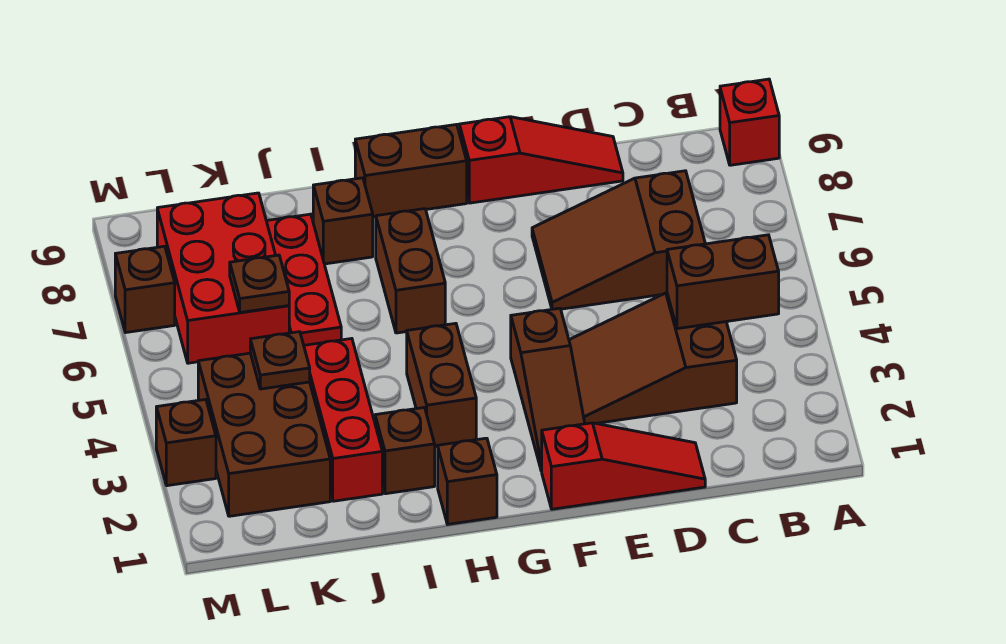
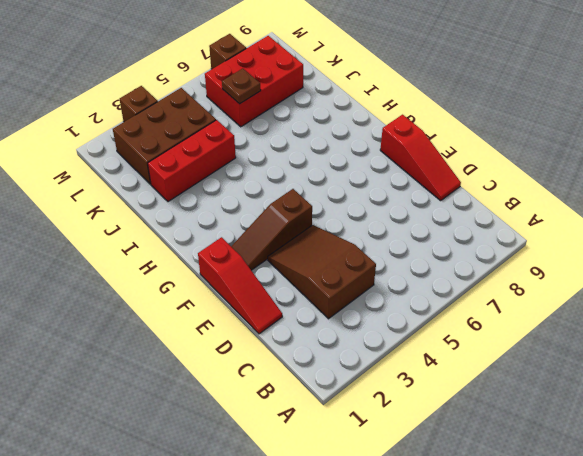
none -> red 1x1 brick [720,79,779,165]
none -> brown 2x3 slope [532,171,705,309]
none -> brown 1x2 brick [355,124,467,217]

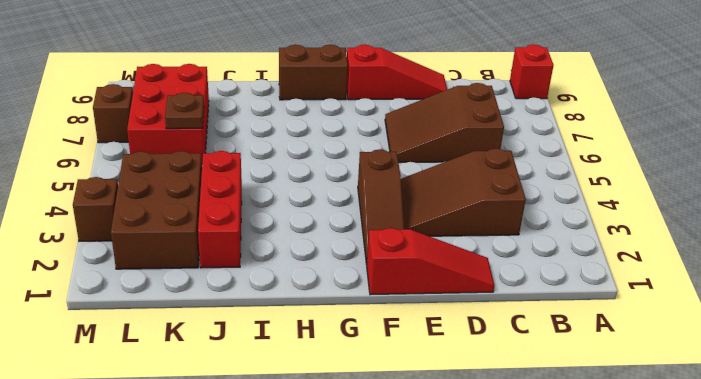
none -> brown 1x1 brick [438,438,497,524]
none -> brown 1x2 brick [407,323,476,447]
none -> brown 1x2 brick [376,209,445,333]

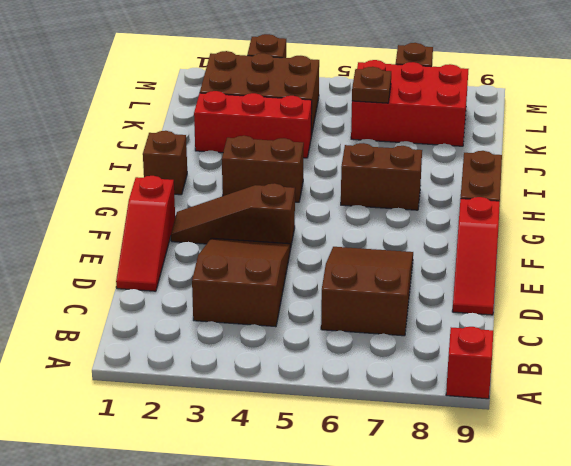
none -> brown 1x1 brick [375,408,435,494]
none -> brown 1x1 brick [313,178,373,264]
none -> red 1x3 plate [267,214,341,345]

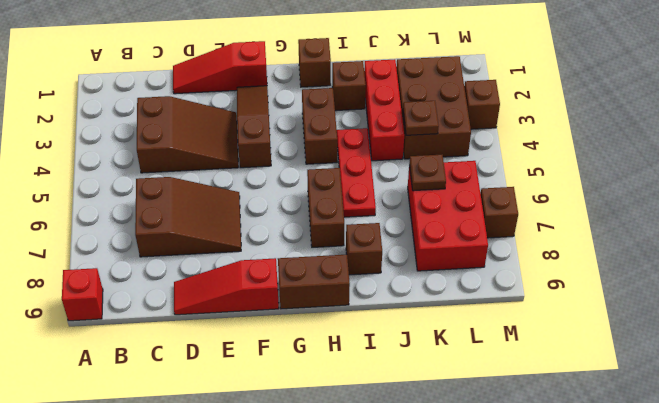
red 1x3 plate [337,128,376,217] -> red 1x3 plate moved to [267,214,341,345]
none -> brown 1x2 brick [667,235,779,329]

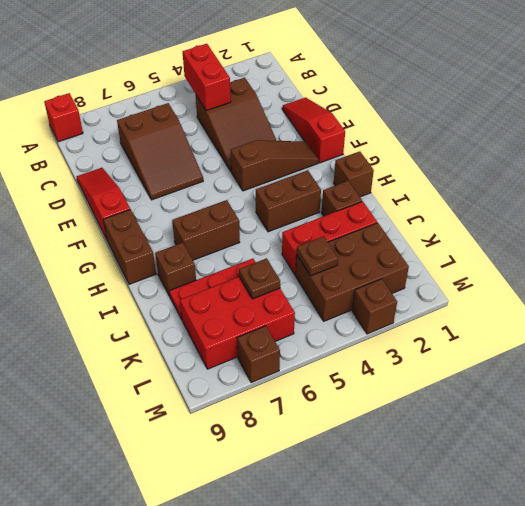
red 1x2 brick [183,44,231,111] -> brown 1x2 brick [667,235,779,329]

